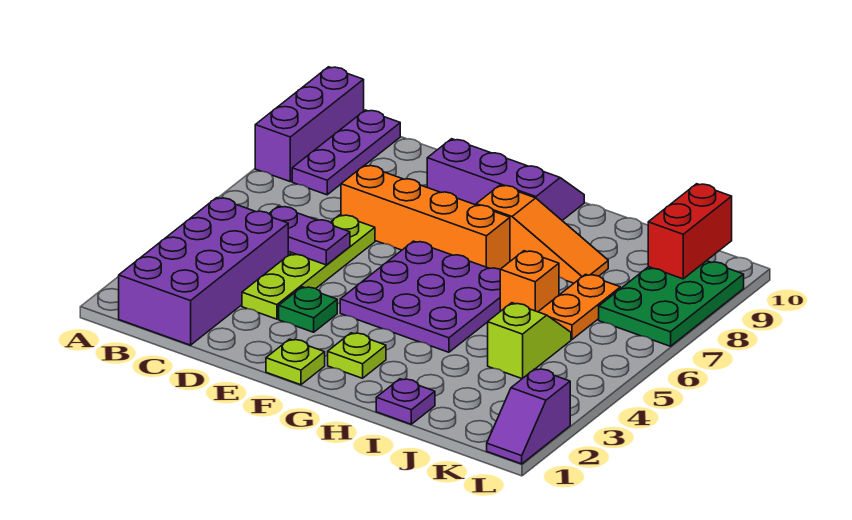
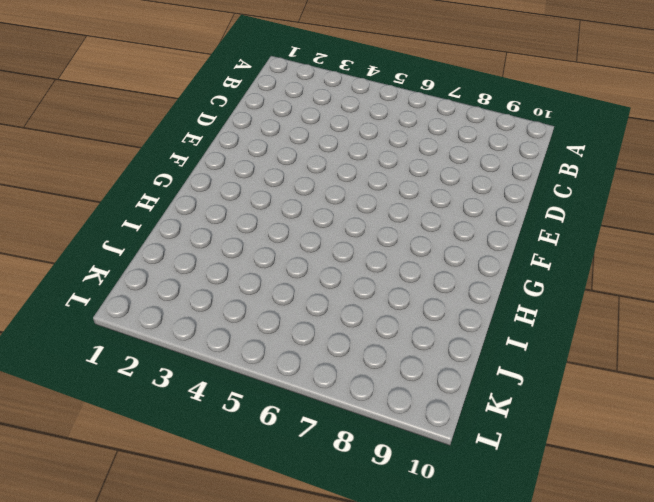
none -> purple 1x3 brick [255,67,364,181]
none -> purple 2x4 brick [119,198,288,345]
none -> purple 1x3 plate [292,110,400,195]

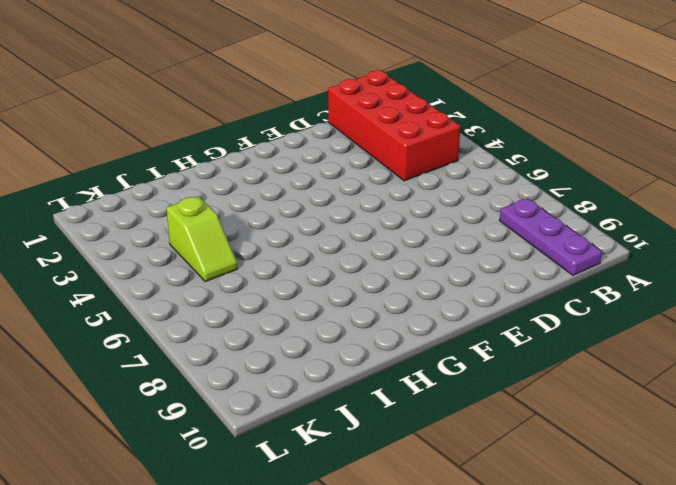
red 2x4 brick [328,70,460,181] -> purple 2x4 brick [119,198,288,345]
none -> purple 1x3 brick [255,67,364,181]
none -> lime 1x4 plate [242,215,375,319]
none -> orange 1x4 brick [341,165,510,269]

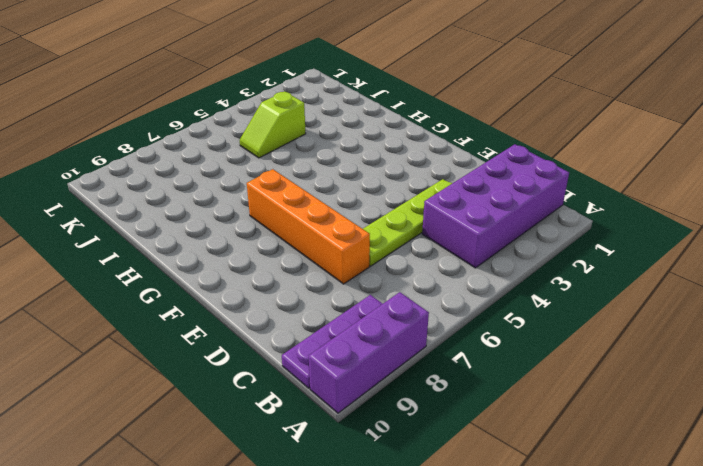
none -> green 1x1 plate [279,287,337,332]
none -> purple 2x3 slope [427,139,584,220]
none -> lime 1x1 plate [266,339,325,385]

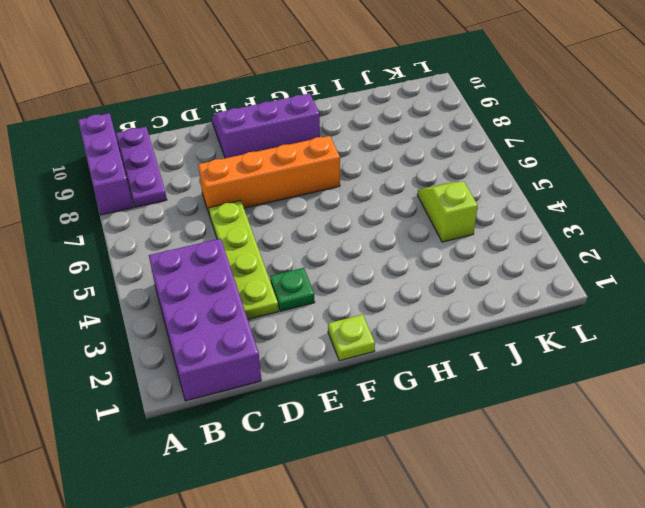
none -> purple 3x3 plate [340,241,500,352]
none -> lime 1x1 plate [328,333,386,378]
none -> orange 1x3 slope [476,185,608,283]

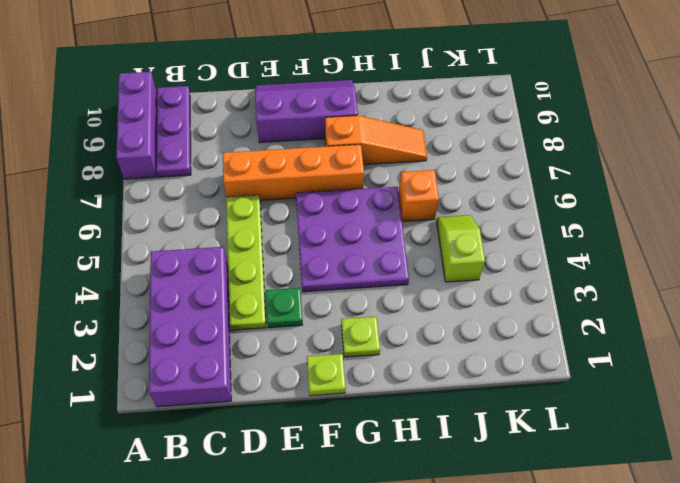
none -> purple 1x1 plate [376,379,435,424]
none -> orange 1x2 plate [538,274,620,339]
none -> green 2x3 plate [599,261,744,346]

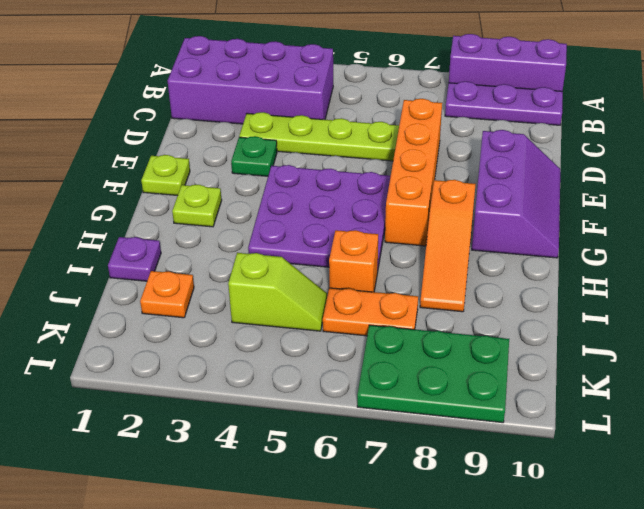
orange 1x1 plate [140,271,194,318] -> none
none -> purple 1x2 slope [487,369,570,464]
none -> purple 1x2 plate [269,206,350,265]
none -> red 1x2 brick [648,184,732,279]

